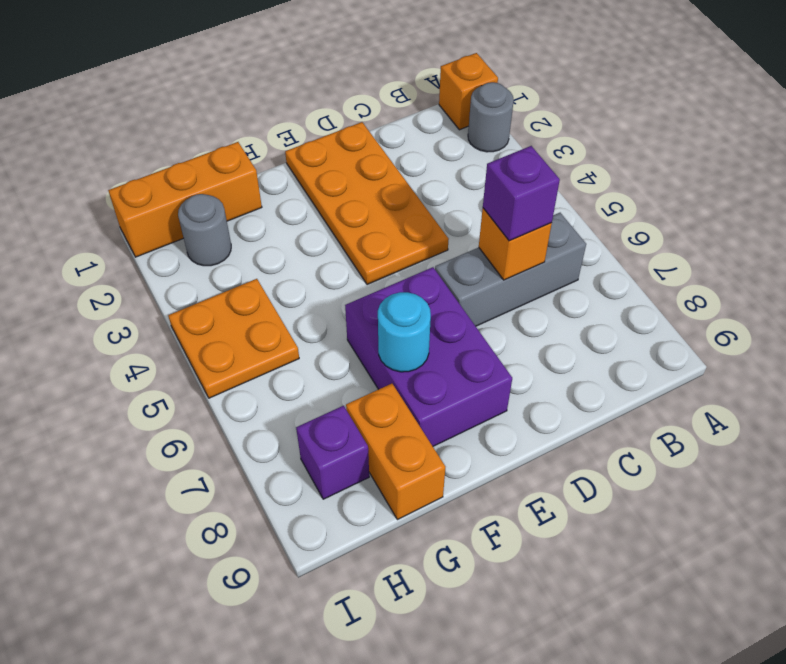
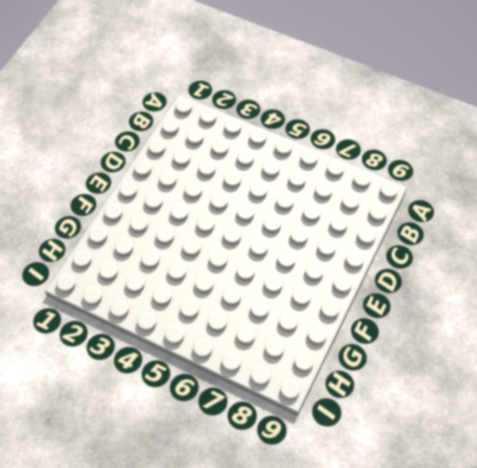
none -> orange 1x1 brick [439,53,498,130]
none -> grey 1x1 round brick [468,82,514,152]
none -> grey 1x3 brick [435,213,586,326]

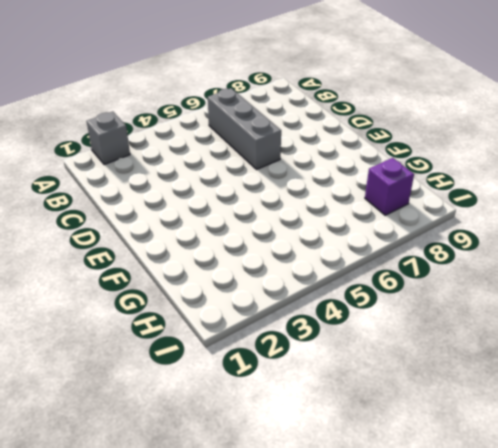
grey 1x1 brick [87,112,130,165] -> grey 1x1 round brick [468,82,514,152]
none -> orange 1x1 brick [439,53,498,130]
none -> orange 2x4 plate [285,122,449,285]
none -> purple 2x3 brick [345,267,512,446]

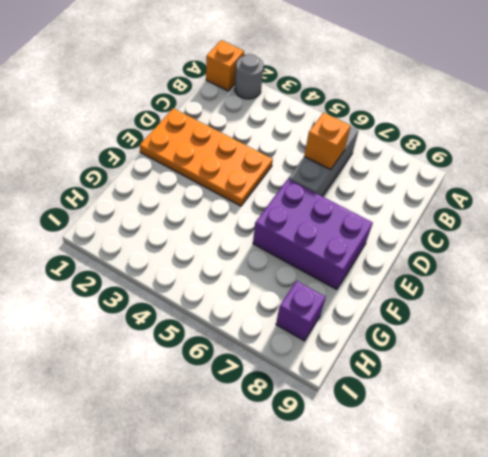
none -> orange 1x3 brick [108,142,262,257]
none -> orange 1x2 brick [346,384,445,520]
none -> grey 1x1 round brick [178,194,231,266]

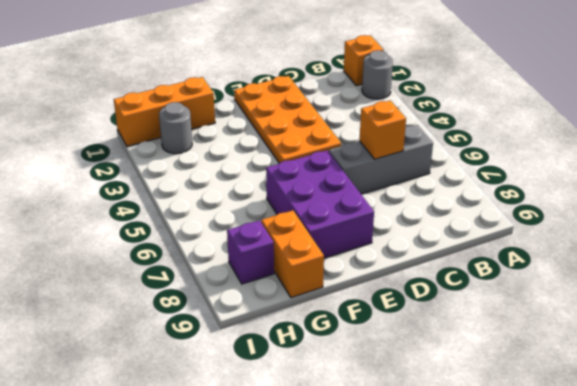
none -> orange 2x2 plate [168,279,299,398]
none -> cyan 1x1 round brick [378,292,431,372]
none -> purple 1x1 brick [483,146,560,241]

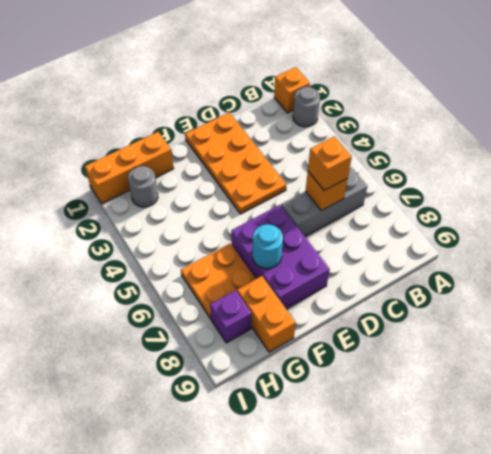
orange 1x1 brick [308,136,352,190] -> purple 1x1 brick [483,146,560,241]
orange 2x2 plate [181,244,255,319] -> orange 2x2 plate moved to [168,279,299,398]

